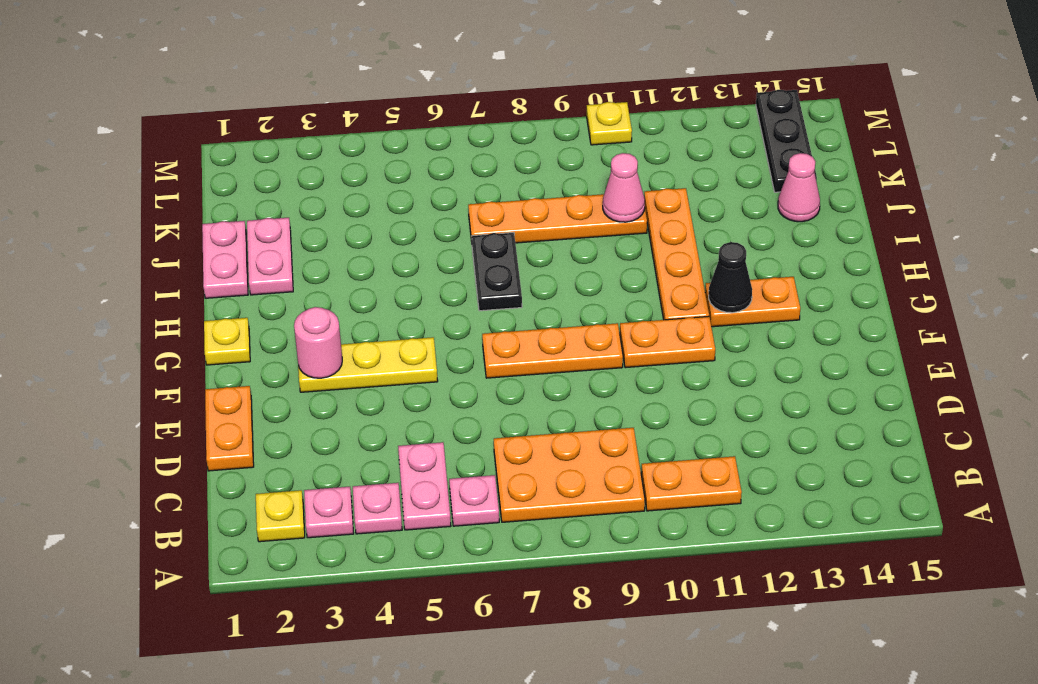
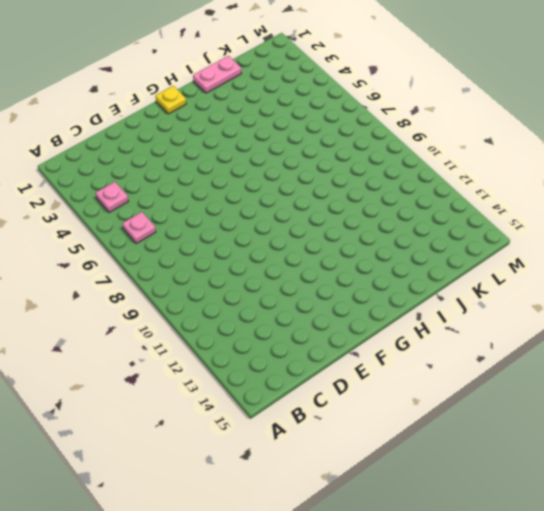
none -> yellow 1x1 plate [256,490,305,542]
none -> pink 1x1 plate [304,487,354,538]
none -> pink 1x2 plate [398,442,451,530]

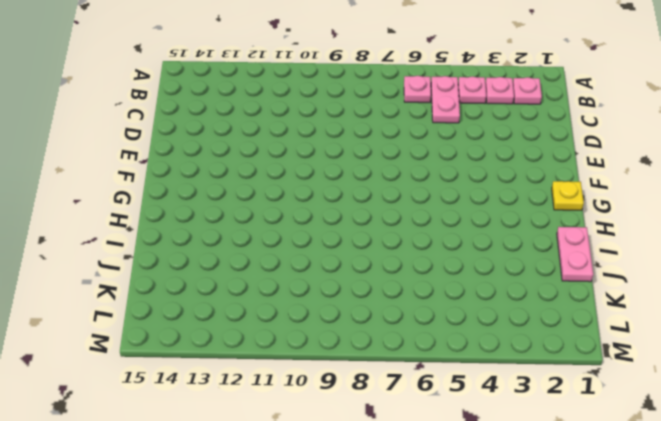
pink 1x1 plate [513,77,542,104] -> yellow 1x1 plate [256,490,305,542]
none -> orange 2x3 plate [494,428,645,522]
none -> orange 1x2 plate [641,456,742,511]
none -> orange 1x2 plate [205,386,254,471]

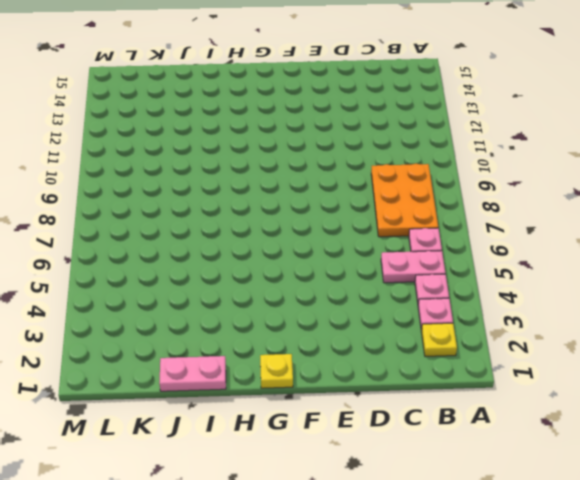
none -> orange 1x2 plate [641,456,742,511]
none -> orange 1x2 plate [205,386,254,471]
none -> yellow 1x3 plate [298,337,438,392]

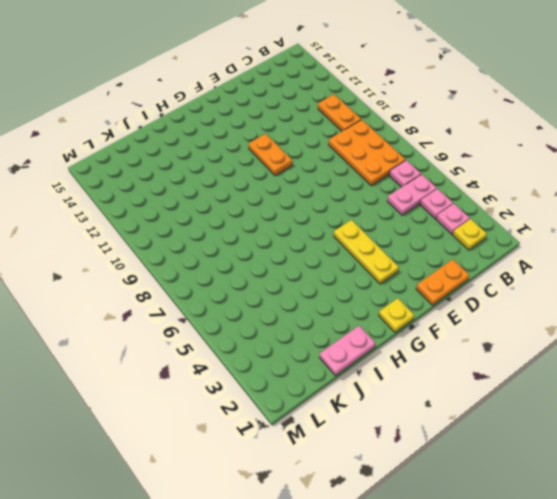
none -> orange 1x3 plate [482,323,623,378]
none -> orange 1x4 plate [644,188,709,320]
none -> orange 1x2 plate [705,277,800,327]

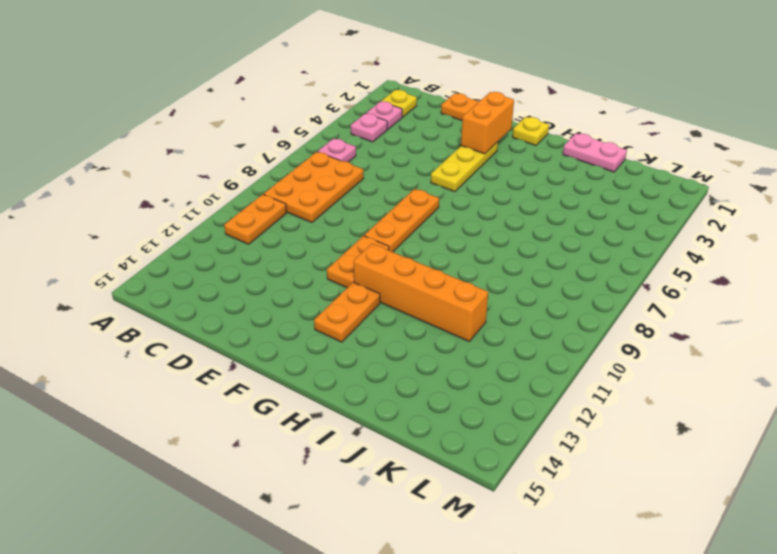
orange 1x2 brick [461,92,514,154] -> pink 1x1 round brick [294,307,342,378]
orange 1x4 brick [354,244,488,341] -> orange 1x4 plate [644,188,709,320]
none -> pink 1x2 plate [398,442,451,530]
none -> black 1x2 plate [472,232,522,311]
none -> pink 1x2 plate [247,218,293,295]

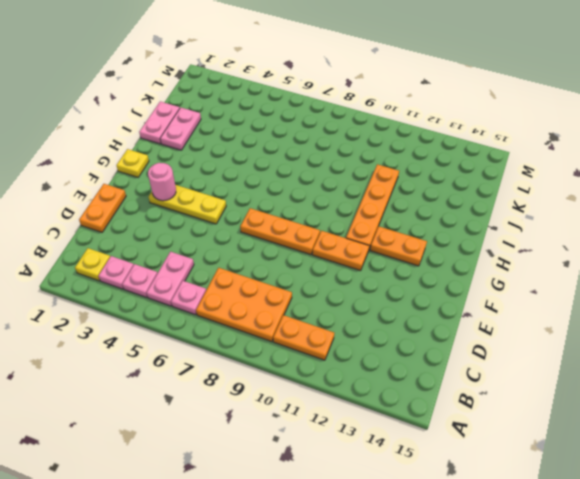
none -> black 1x2 plate [472,232,522,311]
none -> orange 1x4 plate [468,194,647,243]
none -> pink 1x1 cone [778,153,820,222]

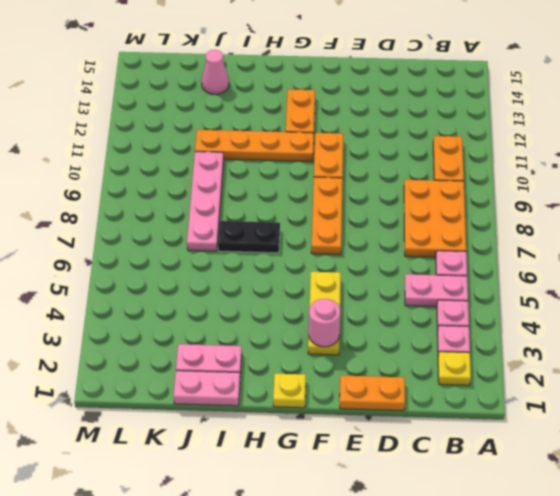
pink 1x4 plate [187,152,224,251] -> orange 1x4 plate [468,194,647,243]
none -> black 1x3 plate [756,90,817,192]
none -> yellow 1x1 plate [587,102,632,145]
none -> black 1x1 cone [709,242,752,313]

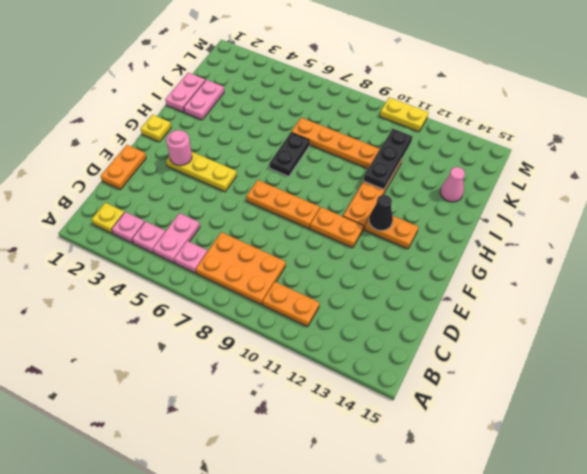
black 1x3 plate [364,129,413,189] -> black 1x3 plate moved to [756,90,817,192]
yellow 1x2 plate [380,97,428,132] -> yellow 1x1 plate [587,102,632,145]
none -> pink 1x1 cone [603,153,645,222]

